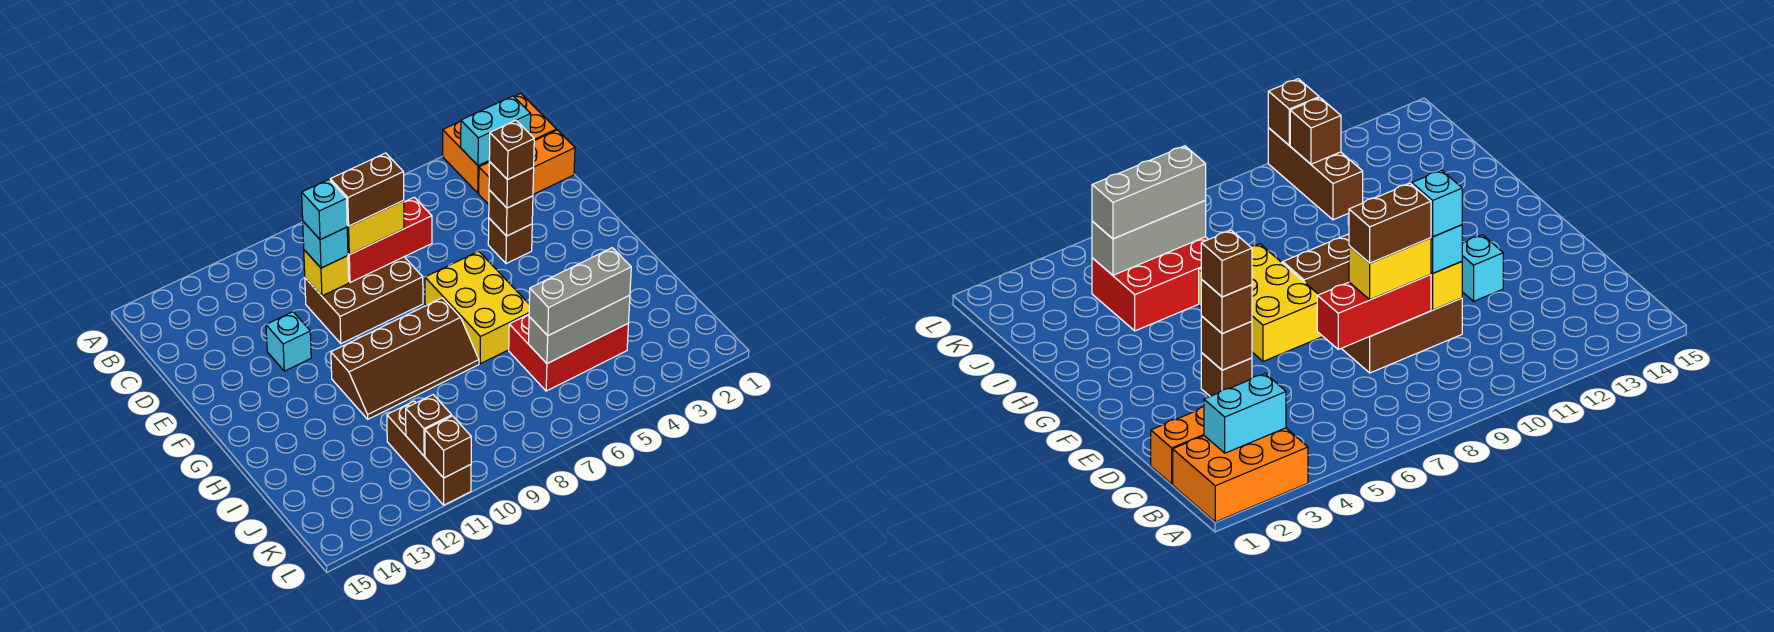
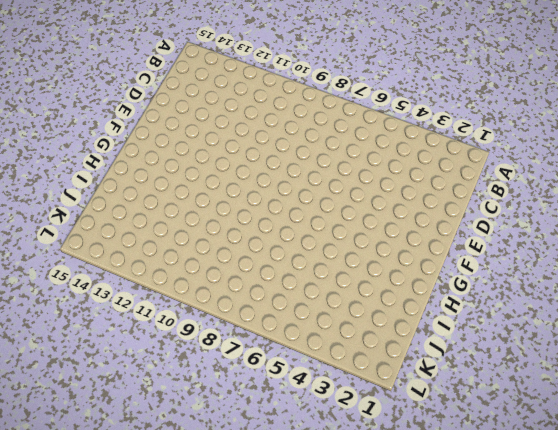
none -> orange 2x3 brick [443,93,556,193]
none -> orange 1x3 brick [479,130,575,205]
none -> brown 2x3 brick [305,257,423,344]

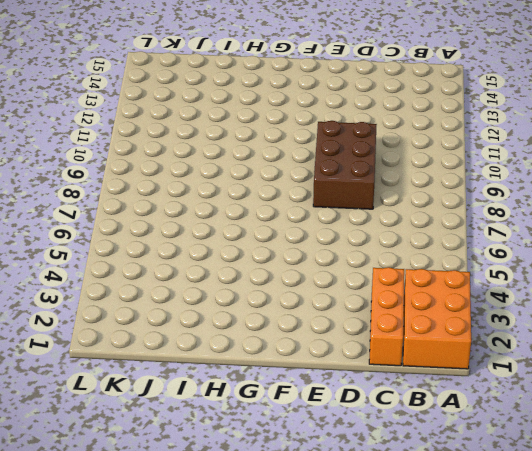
none -> brown 1x1 brick [488,218,532,264]
none -> cyan 1x1 brick [266,312,311,371]
none -> yellow 2x3 brick [425,251,529,364]

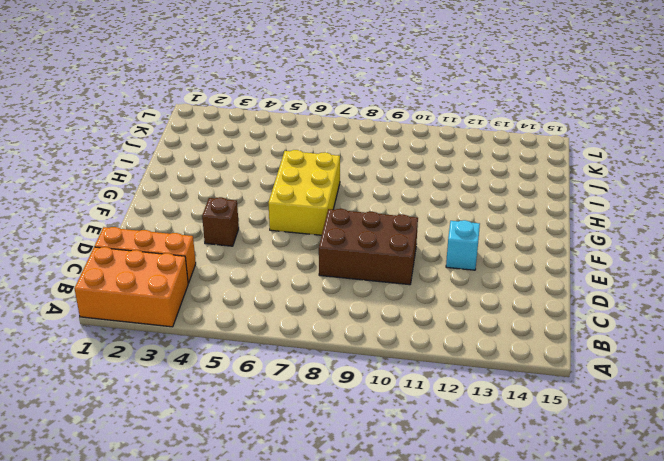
none -> brown 2x4 slope [331,298,479,419]
none -> red 2x3 brick [509,314,629,391]
none -> brown 1x3 brick [387,401,471,505]

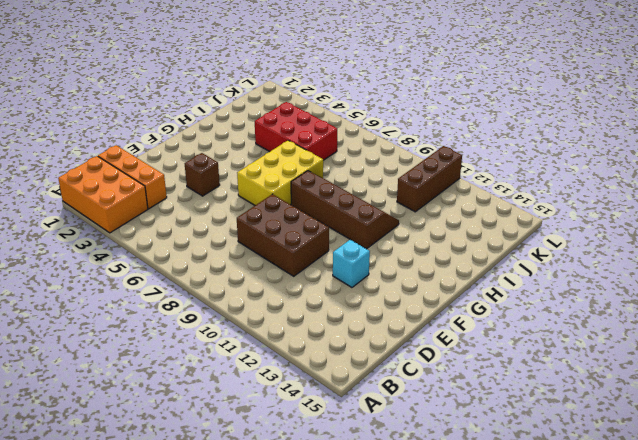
none -> cyan 1x2 brick [461,96,531,166]
none -> red 1x3 brick [348,197,432,282]
none -> yellow 1x1 brick [304,250,349,296]

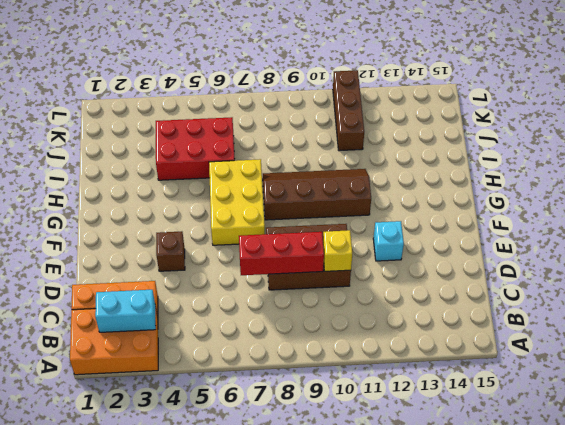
none -> brown 1x1 brick [489,190,533,236]
none -> grey 1x3 brick [528,295,630,364]
none -> brown 1x1 brick [406,395,452,456]

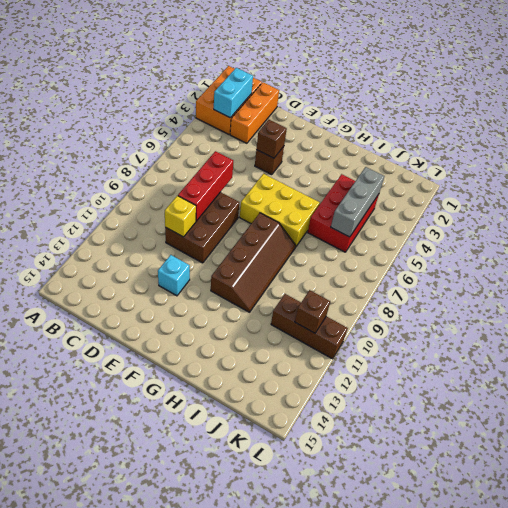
none -> brown 1x1 brick [425,416,471,478]
none -> yellow 1x2 brick [347,201,404,255]
none -> cyan 1x1 brick [303,222,348,268]

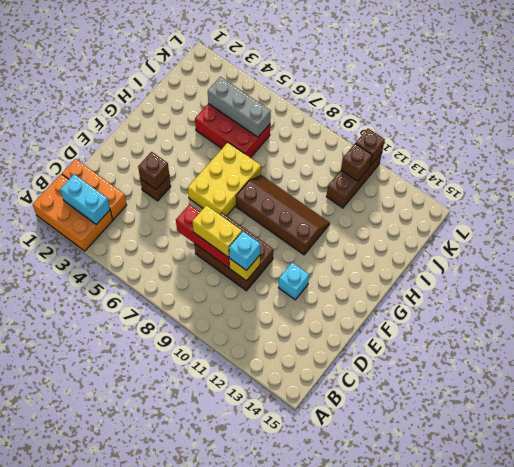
none -> brown 1x1 brick [489,161,534,208]
none -> grey 1x3 brick [529,248,631,336]
none -> brown 1x2 brick [330,153,404,226]

